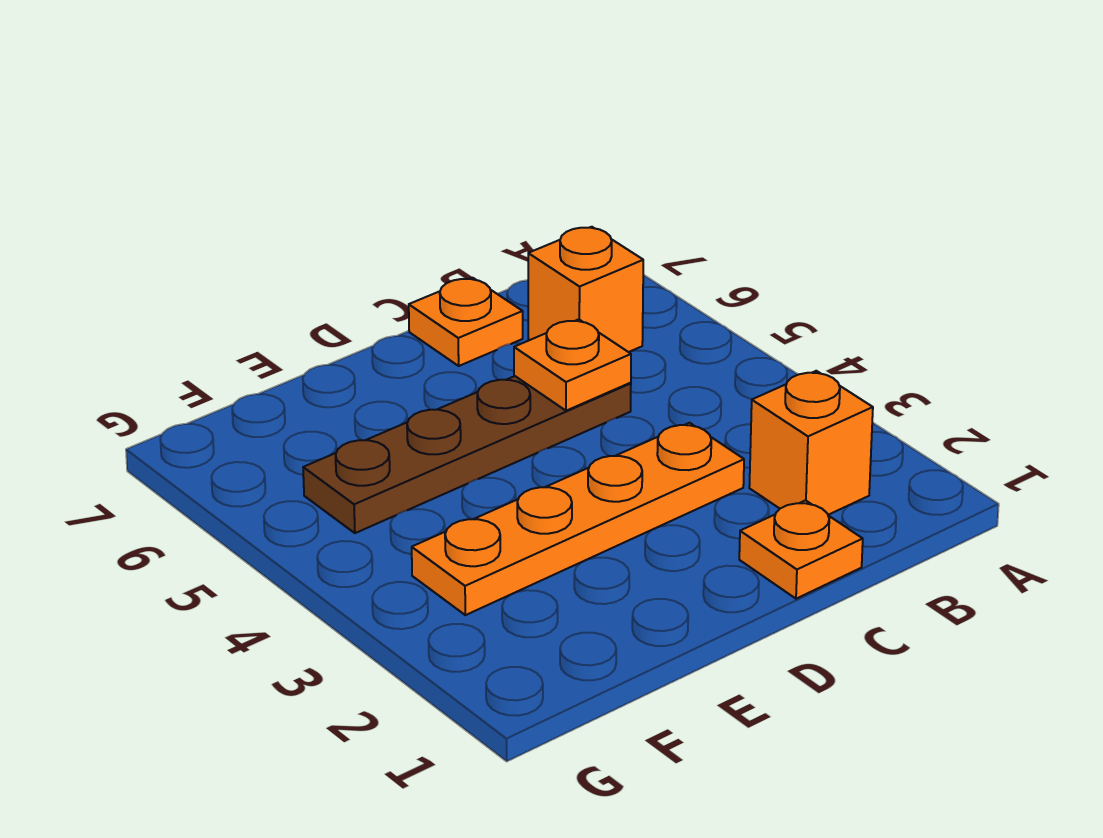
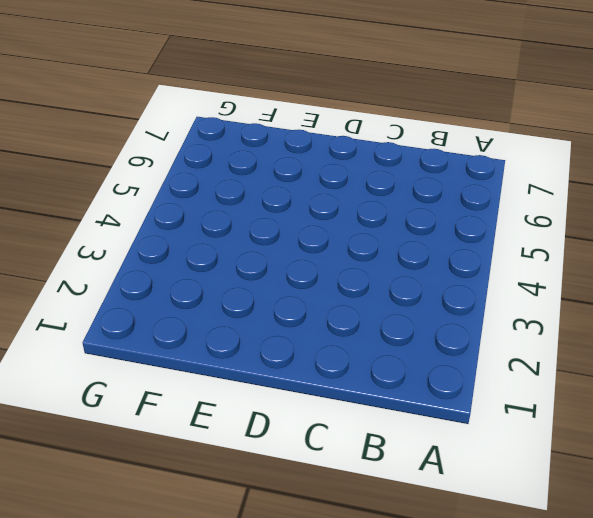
none -> orange 1x1 brick [749,371,873,515]
none -> orange 1x1 brick [528,227,643,352]

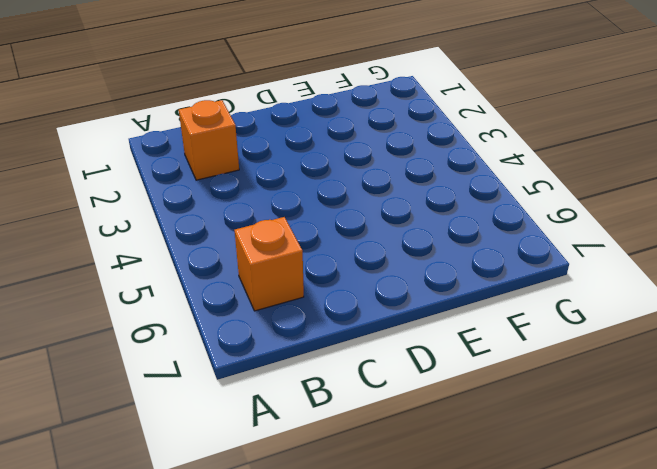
none -> orange 1x1 plate [739,500,863,599]
none -> orange 1x4 plate [412,423,744,615]

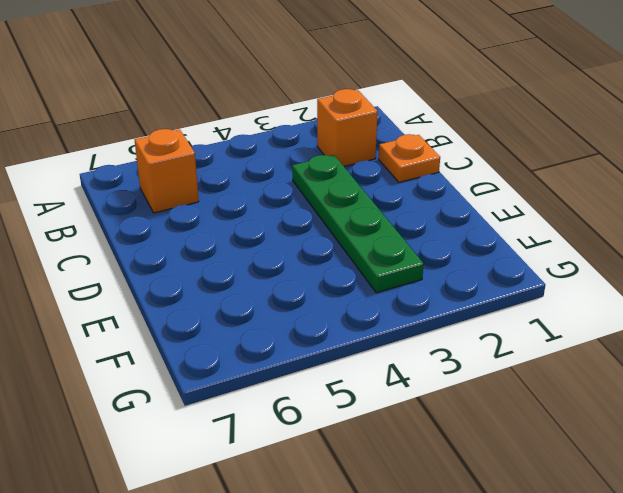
green 1x4 plate [292,155,424,293] -> orange 1x4 plate [412,423,744,615]
none -> brown 1x4 plate [303,376,631,533]
none -> orange 1x1 plate [409,278,523,366]

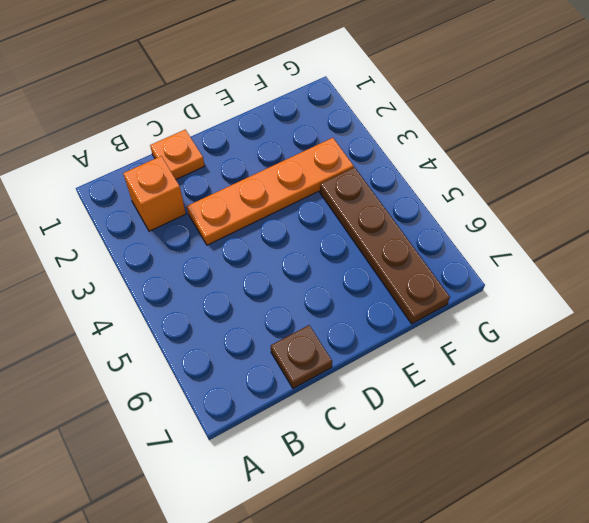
brown 1x1 plate [271,325,332,388] -> orange 1x1 plate [409,278,523,366]
brown 1x4 plate [320,167,450,324] -> brown 1x4 plate turned to [303,376,631,533]
none -> orange 1x1 brick [528,227,643,352]
none -> orange 1x1 plate [514,319,631,411]

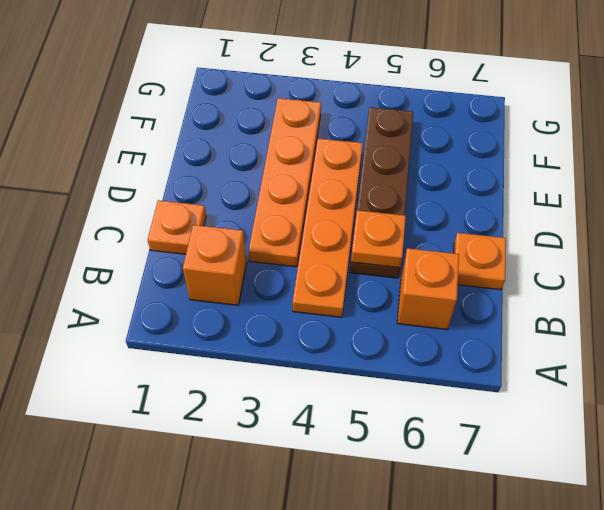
orange 1x4 plate [292,138,363,317] -> none

